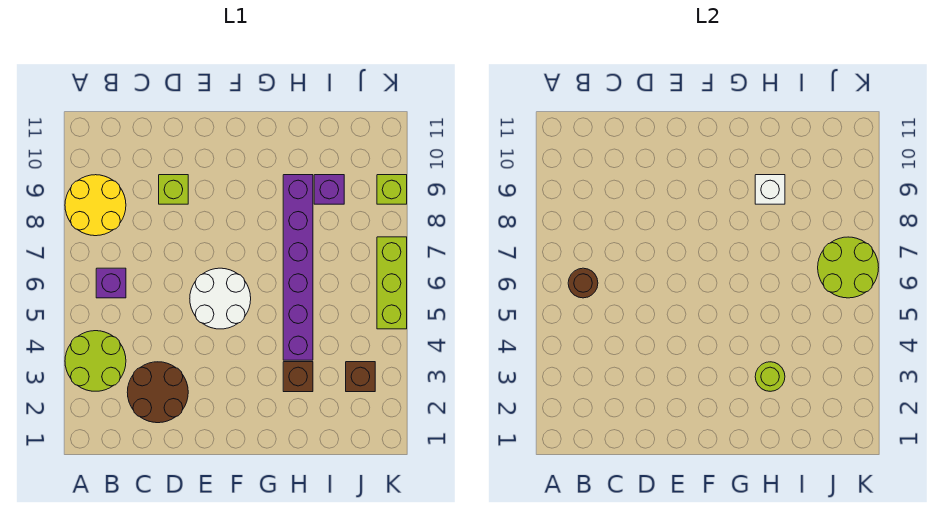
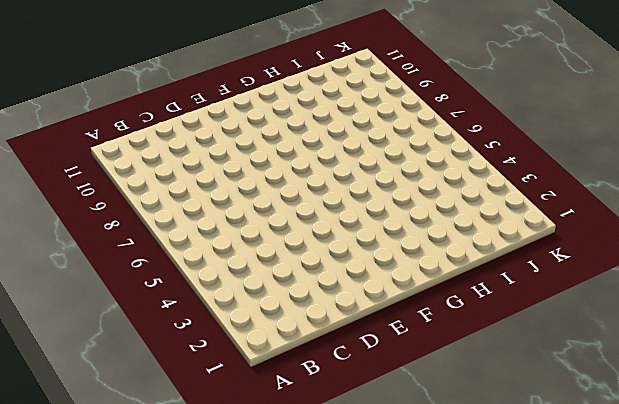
none -> lime 2x2 round brick [65,331,126,391]
none -> yellow 2x2 round brick [65,175,126,236]
none -> purple 1x1 brick [96,268,126,298]

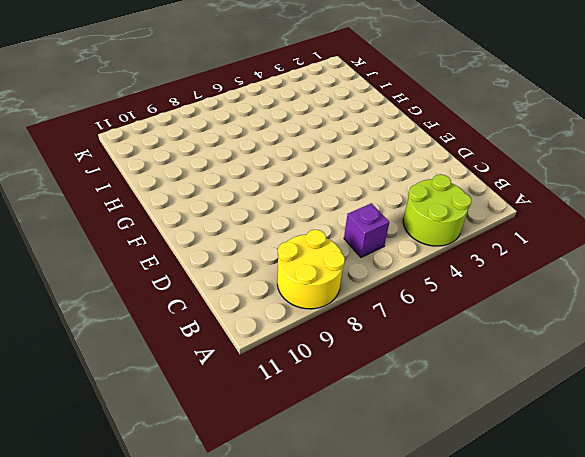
none -> brown 2x2 round brick [127,362,188,423]
none -> lime 1x1 brick [159,175,188,204]
none -> white 2x2 round brick [190,268,251,329]

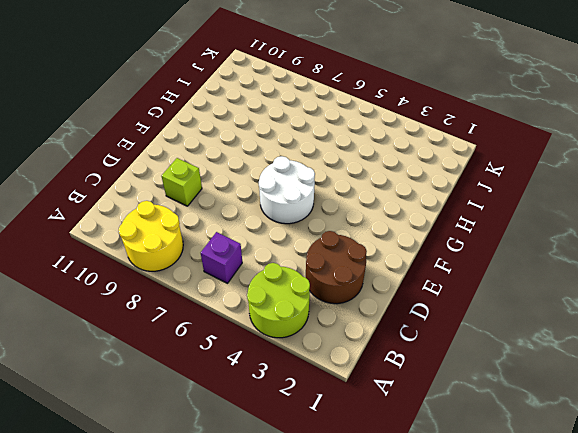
none -> brown 1x1 brick [283,362,313,392]
none -> purple 1x6 brick [283,175,313,360]
none -> purple 1x1 brick [314,175,344,204]

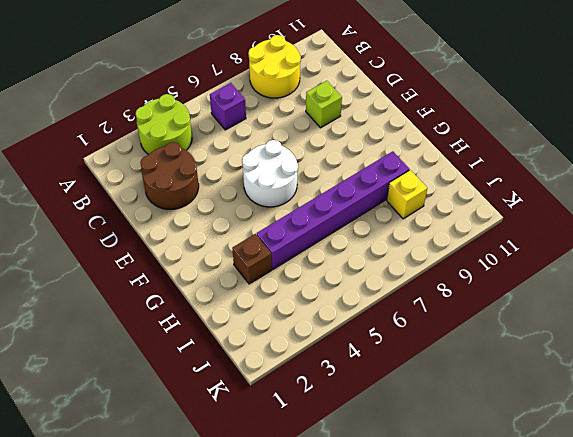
yellow 1x1 brick [387,170,427,219] -> purple 1x1 brick [314,175,344,204]
none -> brown 1x1 brick [346,362,375,392]
none -> lime 1x3 brick [377,237,407,329]
none -> lime 1x1 brick [377,175,407,204]

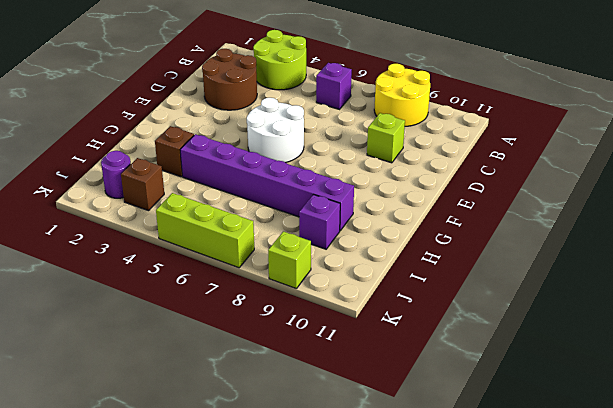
purple 1x1 round brick [101,151,131,198] -> none
none -> brown 1x1 round brick [568,268,598,298]
none -> lime 1x1 round brick [755,362,785,391]
none -> white 1x1 brick [755,175,785,204]

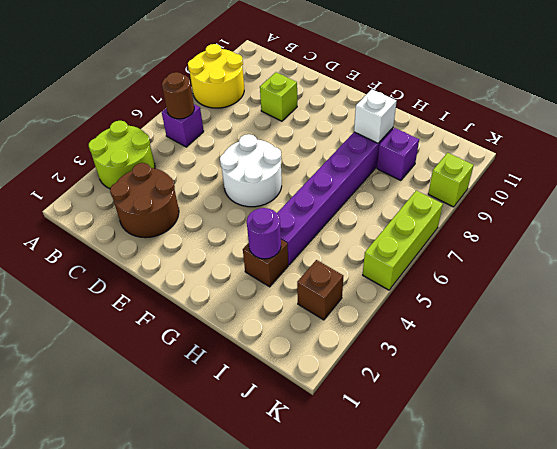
purple 1x1 round brick [247,208,281,259] -> lime 1x1 round brick [755,362,785,391]
none -> lime 2x2 round brick [818,237,879,298]

